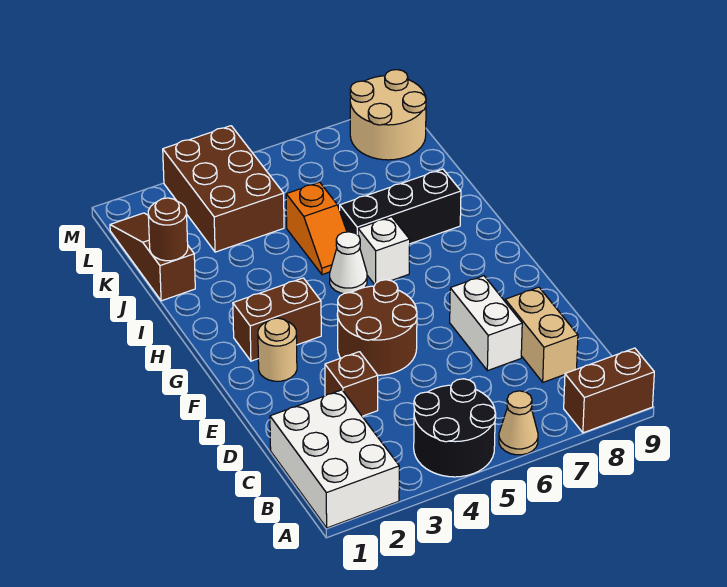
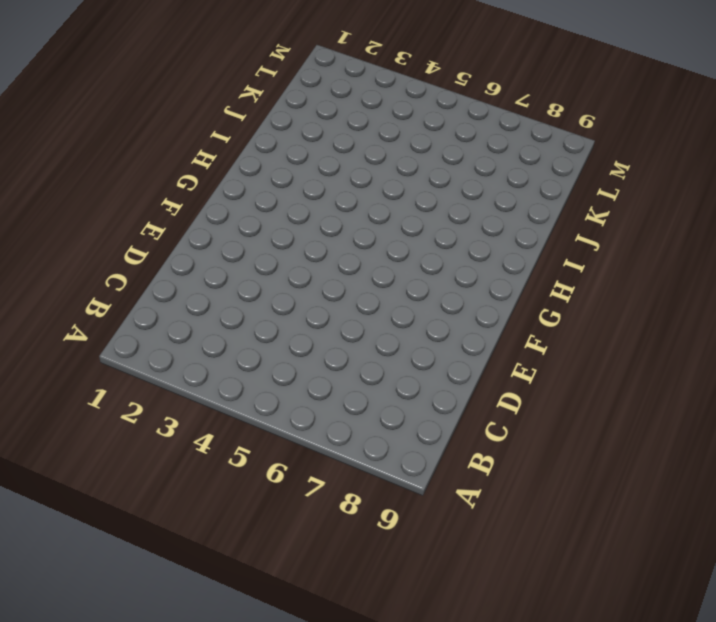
none -> white 2x3 brick [270,390,399,528]
none -> black 2x2 round brick [414,379,496,477]
none -> tan 1x1 cone [499,391,538,455]

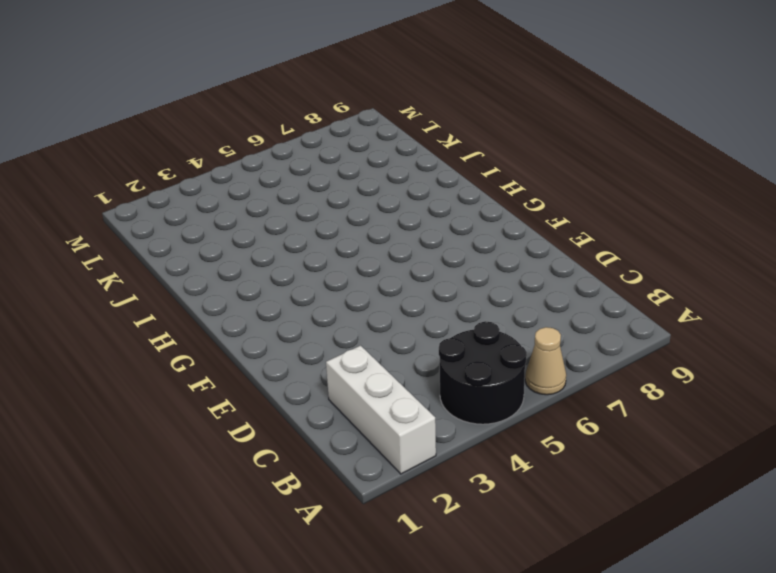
white 1x3 brick [326,346,436,474] -> white 2x3 brick [270,390,399,528]
none -> brown 1x2 brick [564,348,654,433]
none -> tan 1x2 brick [505,287,578,382]
none -> brown 1x1 brick [325,352,378,416]

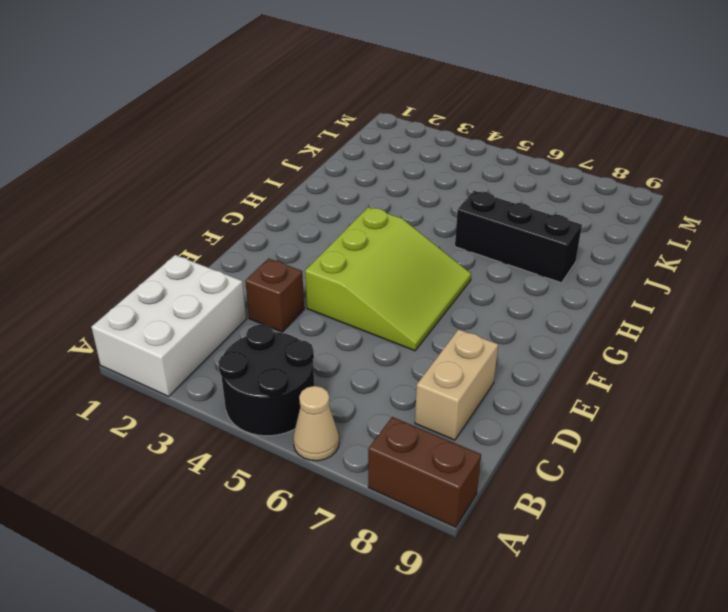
lime 3x3 slope [305,207,471,351] -> brown 2x2 round brick [337,280,417,375]
none -> white 1x2 brick [450,276,522,371]
none -> tan 1x1 round brick [258,318,297,381]
none -> brown 1x2 brick [233,278,321,361]

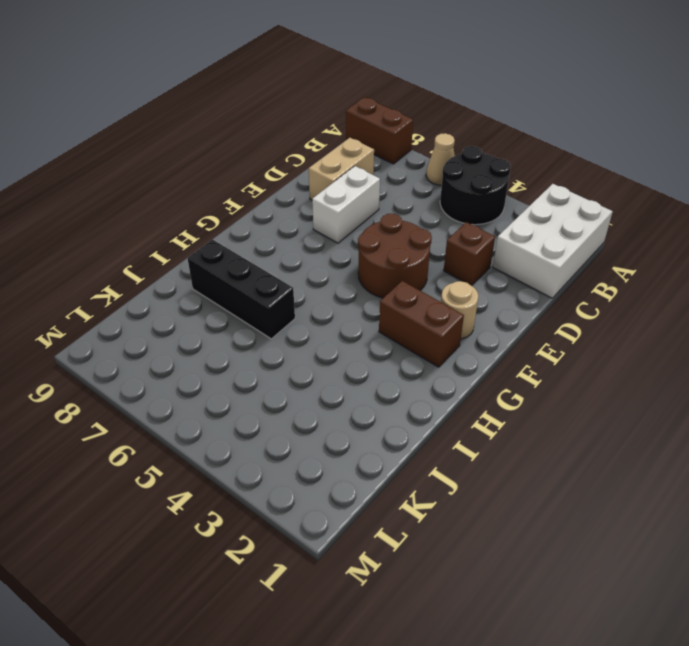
none -> white 1x1 cone [330,232,367,294]
none -> white 1x1 brick [358,217,410,285]
none -> orange 1x2 slope [286,182,347,275]

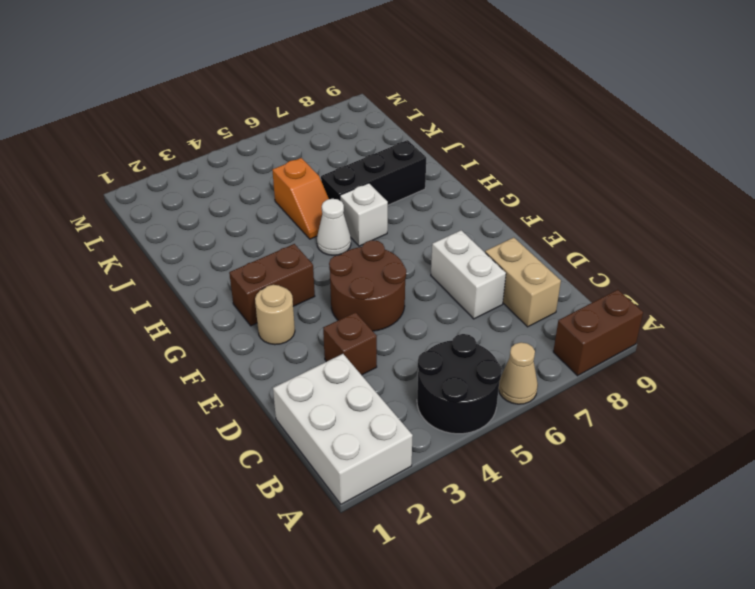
none -> brown 1x3 slope [110,213,195,301]
none -> brown 2x3 brick [163,126,284,252]
none -> tan 2x2 round brick [350,70,426,160]

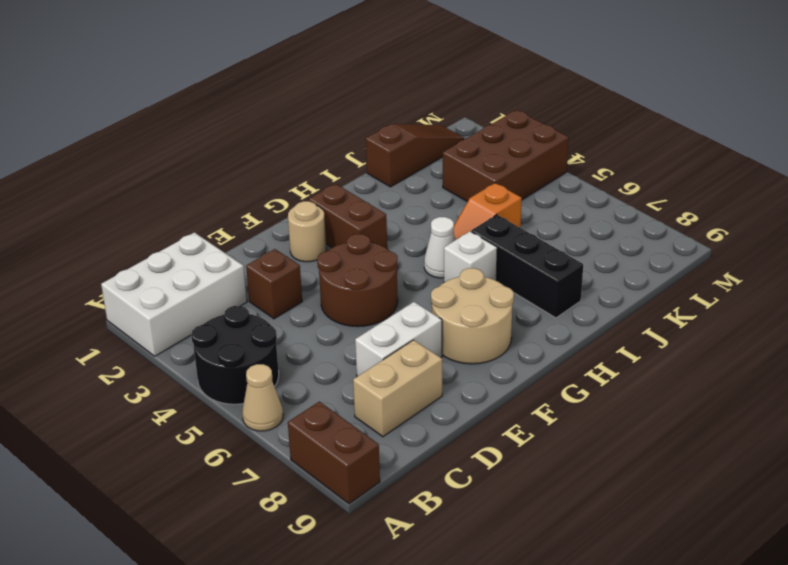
tan 2x2 round brick [431,268,514,364] -> tan 2x2 round brick moved to [350,70,426,160]
none -> brown 1x1 round brick [148,198,188,261]

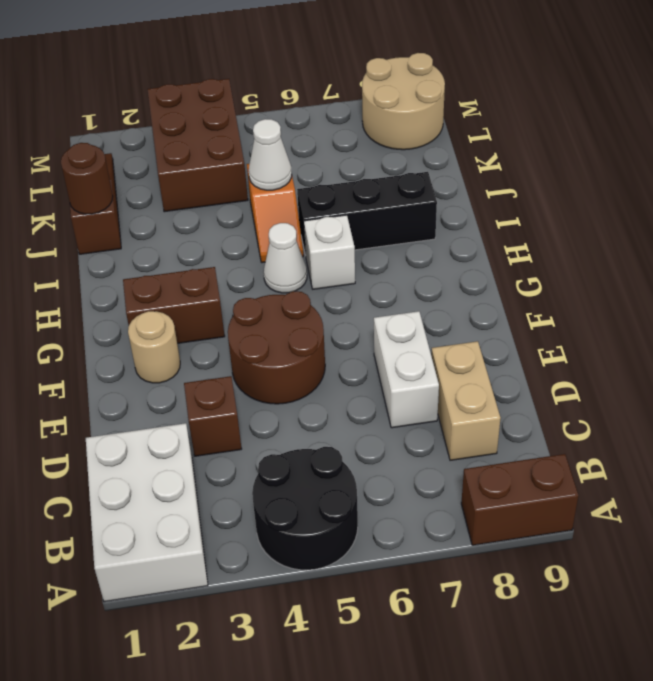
white 1x1 cone [249,119,292,190] -> none
none -> tan 1x1 cone [499,391,538,455]

